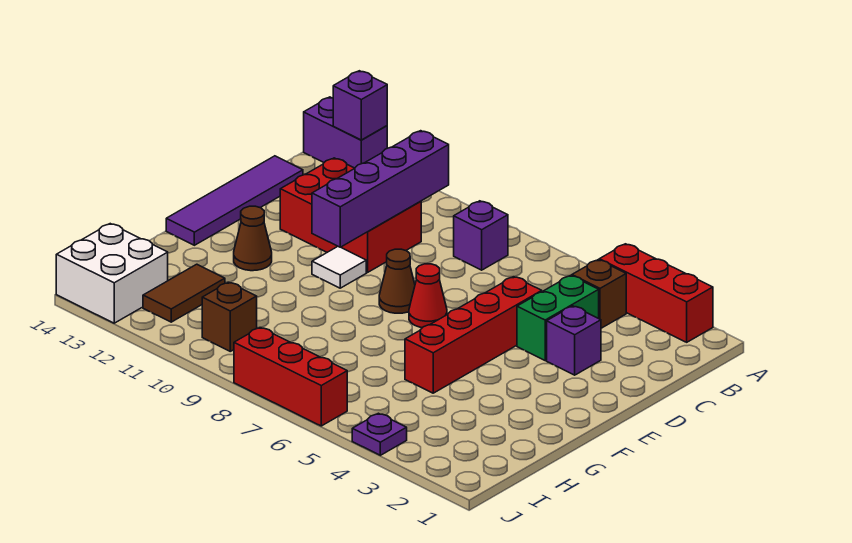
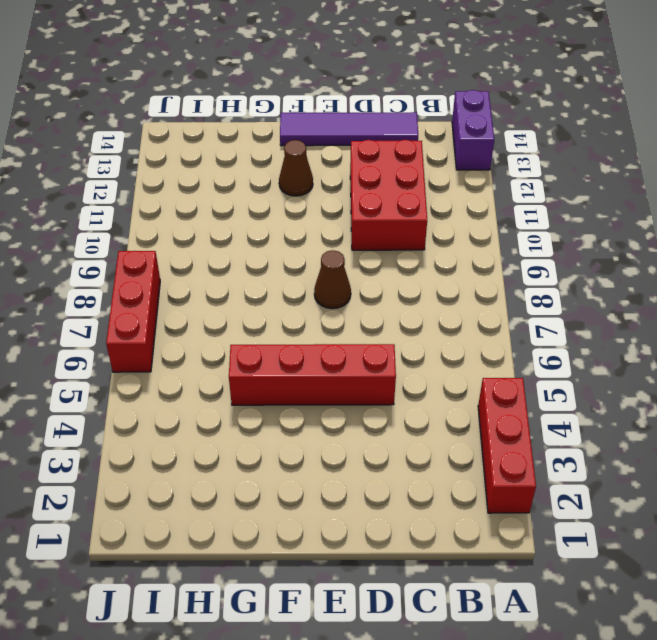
none -> brown 1x1 brick [572,260,626,328]
none -> purple 1x1 brick [454,201,508,270]
none -> green 1x2 brick [517,275,599,360]

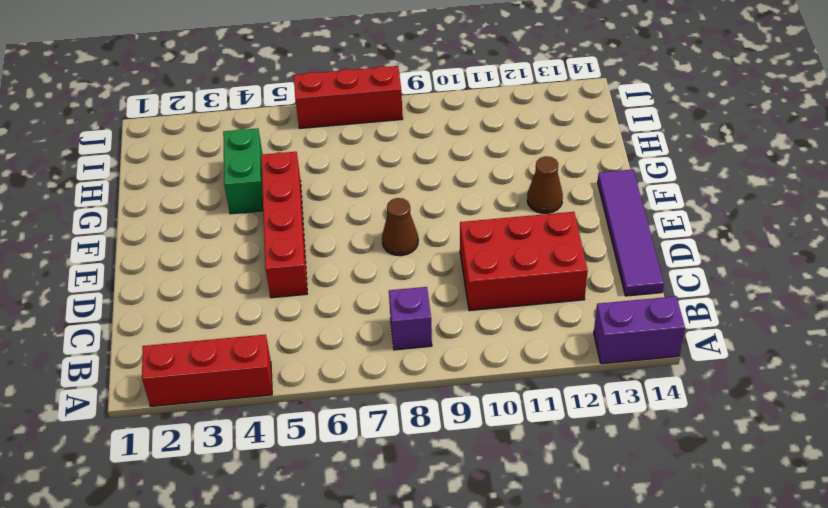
green 1x2 brick [223,128,263,214] -> green 1x2 brick moved to [517,275,599,360]
none -> brown 1x1 brick [572,260,626,328]
none -> purple 1x1 brick [547,306,601,375]
none -> red 1x1 cone [409,264,447,328]

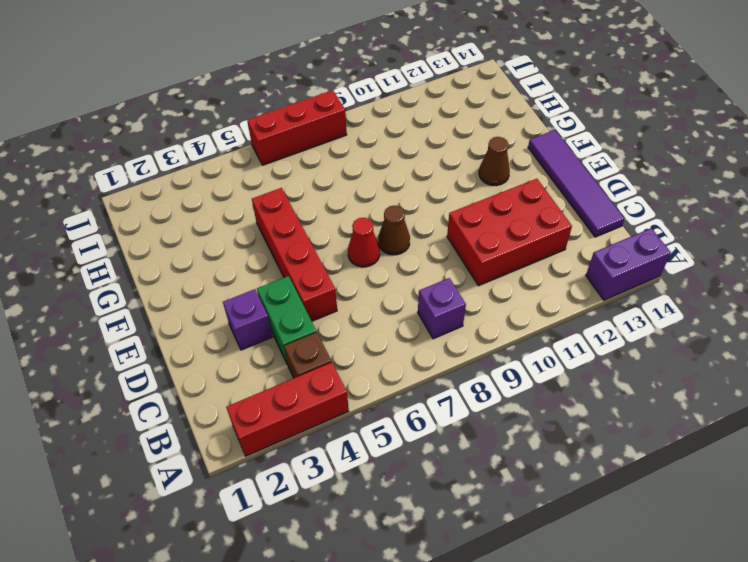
none -> white 1x1 tile [312,247,366,288]
none -> brown 1x2 tile [143,264,225,322]
none -> brown 1x1 brick [202,282,257,351]

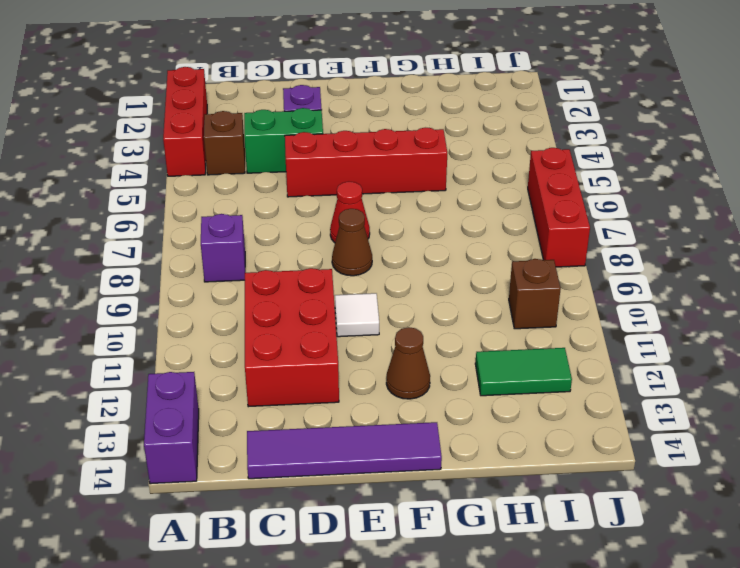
green 1x2 tile [475,348,572,396] -> brown 1x2 tile [143,264,225,322]
none -> white 2x2 brick [56,224,168,323]
none -> purple 1x1 plate [352,413,407,455]
none -> purple 1x1 brick [333,71,387,140]

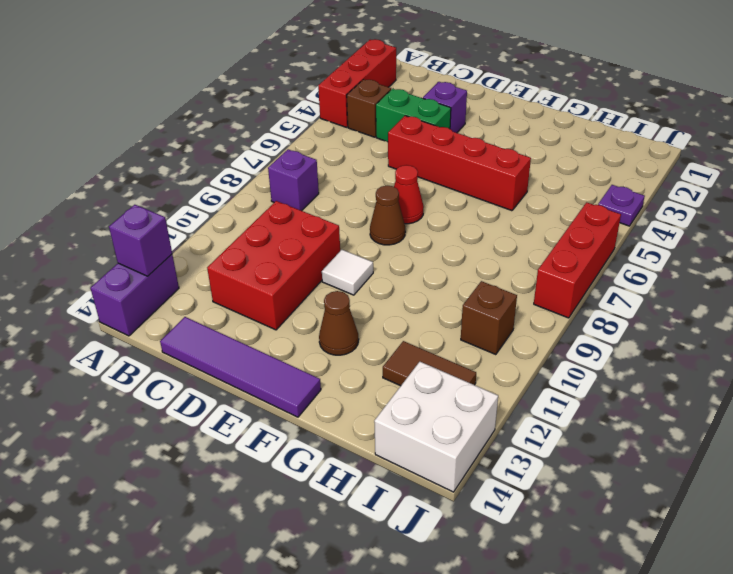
none -> purple 1x4 brick [312,131,449,247]

